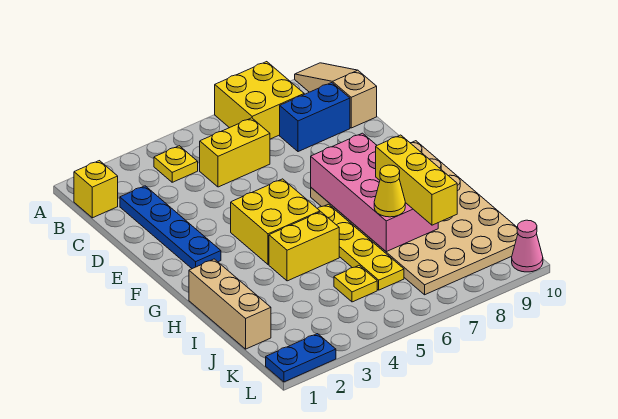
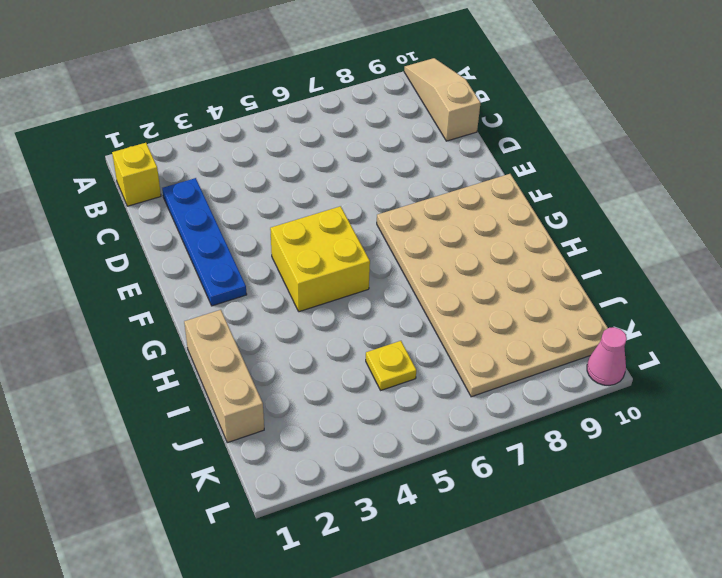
none -> yellow 2x2 brick [215,62,304,139]
none -> yellow 1x1 plate [154,146,198,182]
none -> yellow 1x2 brick [200,118,270,187]

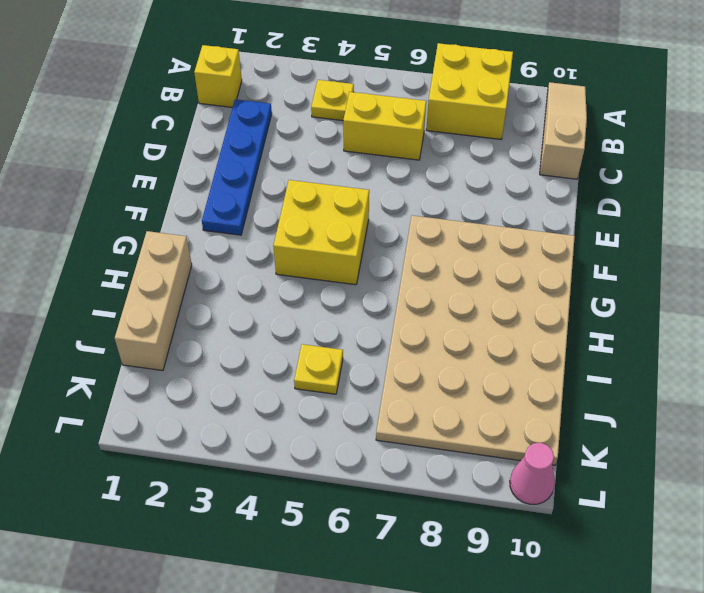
none -> blue 1x2 brick [280,83,350,152]
none -> yellow 1x4 plate [317,204,404,290]
none -> yellow 1x2 brick [269,212,339,281]

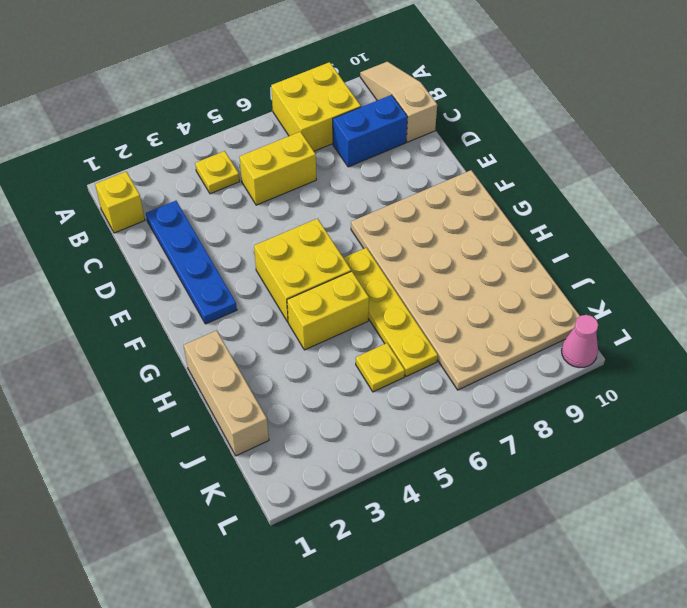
none -> blue 1x2 plate [266,334,336,382]
none -> pink 2x4 brick [311,133,438,252]
none -> yellow 1x3 brick [376,135,457,225]

